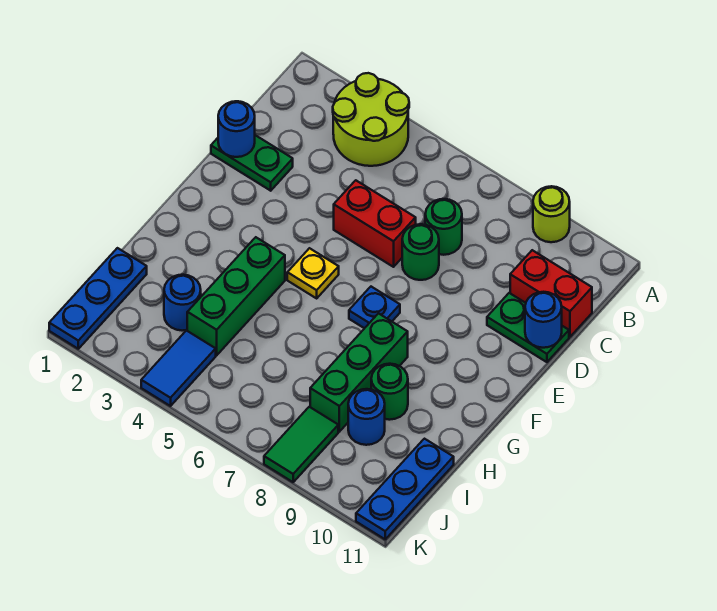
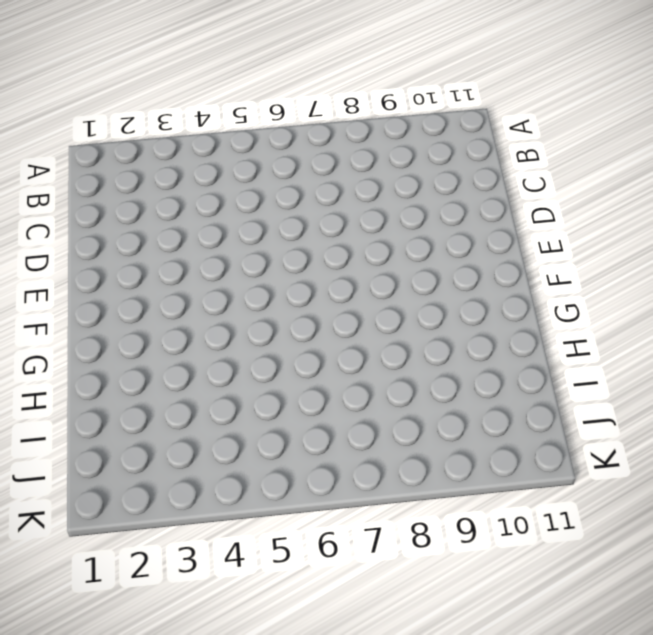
none -> lime 2x2 round brick [333,73,409,166]
none -> lime 1x1 round brick [533,186,570,242]
none -> green 1x1 round brick [425,199,462,255]

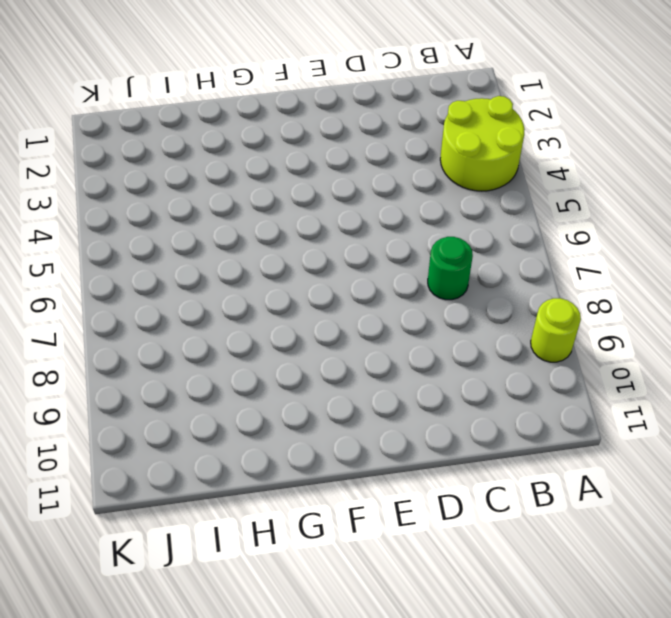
none -> red 1x2 brick [510,250,592,337]
none -> green 1x2 plate [211,135,293,191]
none -> red 1x2 brick [334,180,416,267]

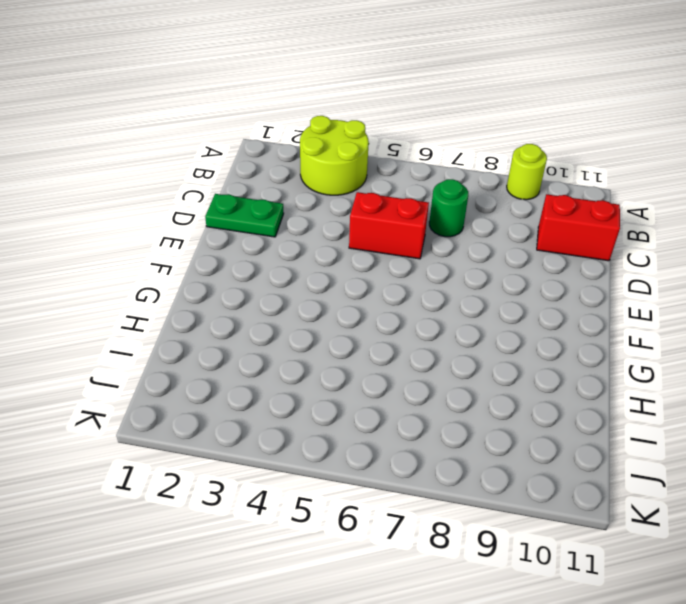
none -> green 1x1 round brick [402,224,439,280]
none -> green 1x2 plate [487,293,569,362]
none -> yellow 1x1 plate [287,248,339,298]

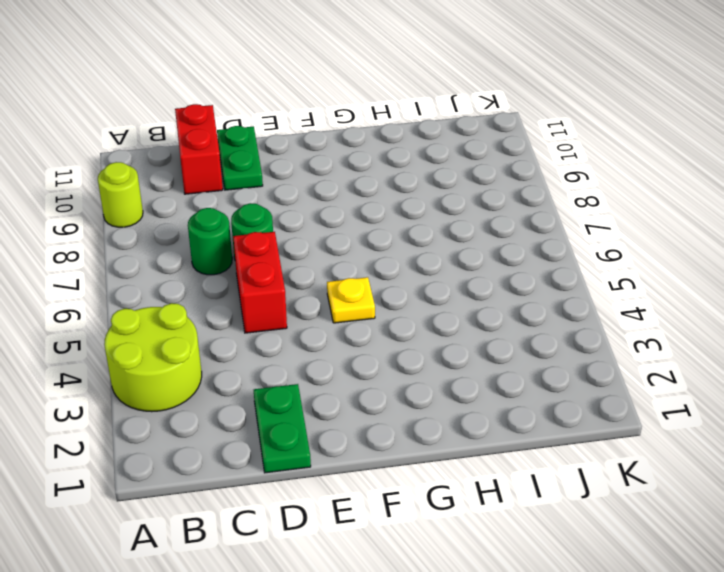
none -> blue 1x1 plate [349,287,400,328]
none -> green 1x3 brick [187,237,285,355]
none -> green 1x3 brick [310,313,408,432]

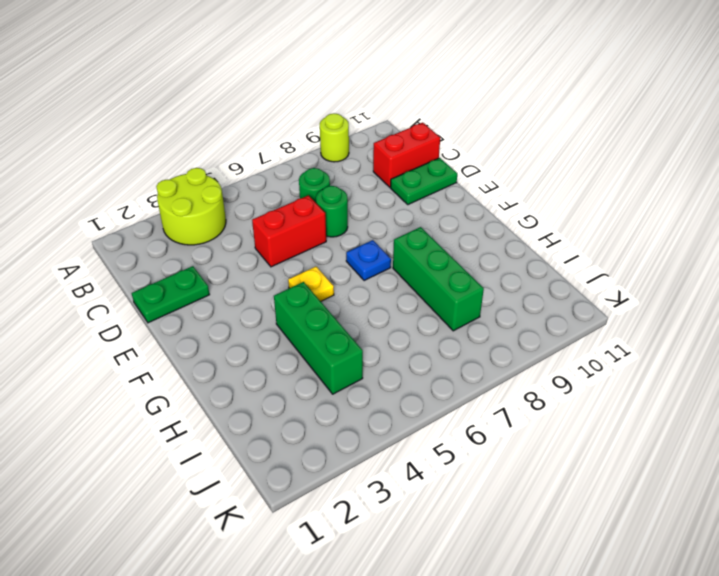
none -> green 1x1 round brick [371,364,408,420]
none -> blue 1x3 plate [49,248,147,349]
none -> blue 1x1 round brick [164,275,201,331]

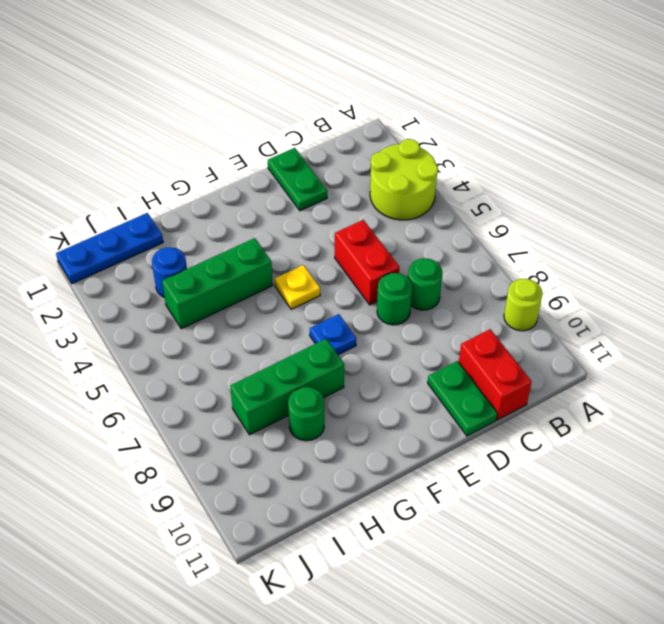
none -> blue 1x1 round brick [348,389,385,445]
none -> blue 1x3 plate [356,439,454,539]
none -> blue 1x2 tile [141,331,216,406]

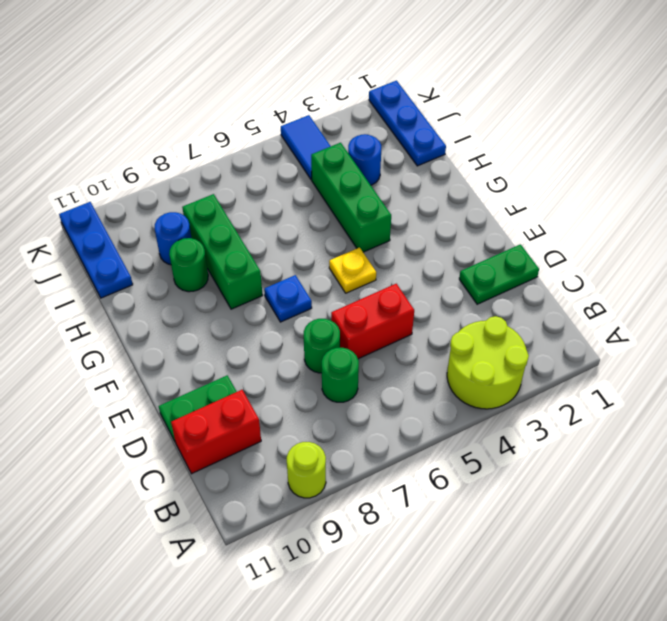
none -> green 1x2 tile [264,407,338,482]
none -> blue 1x1 round brick [218,101,255,157]
none -> blue 1x1 round brick [525,292,562,348]

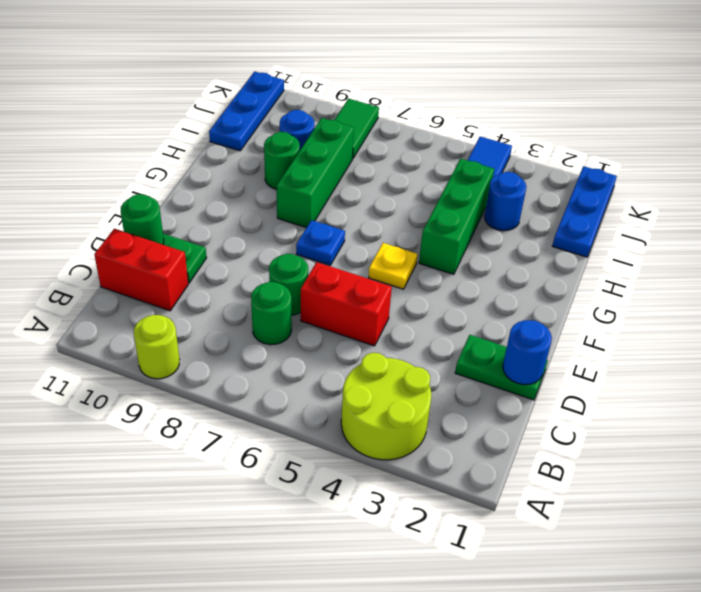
green 1x1 round brick [121,194,164,245] -> blue 1x1 round brick [525,292,562,348]

